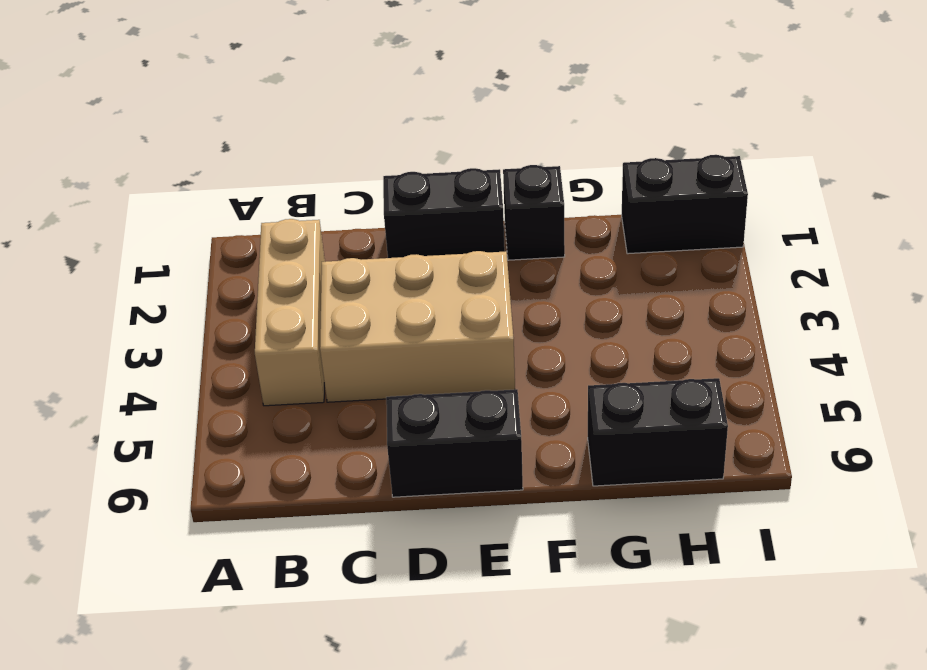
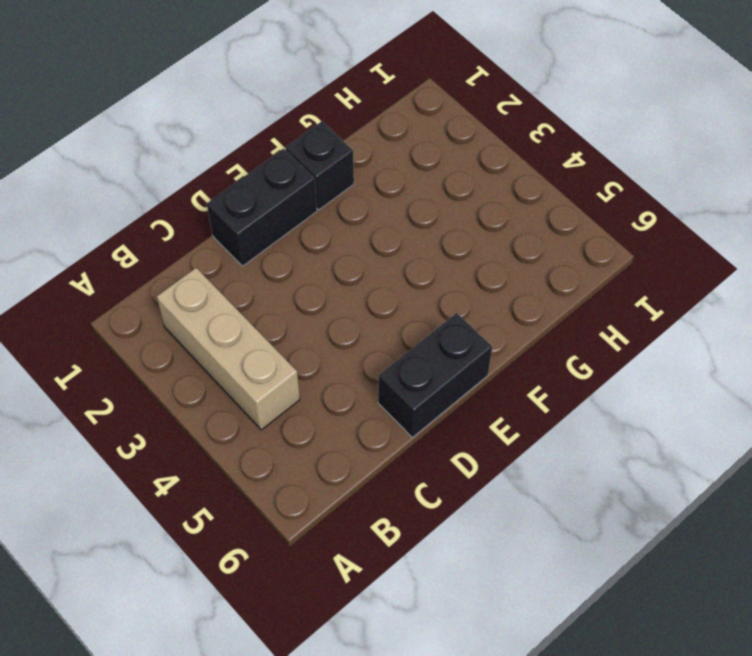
none -> tan 2x3 brick [320,251,515,402]
none -> black 1x2 brick [588,378,728,486]

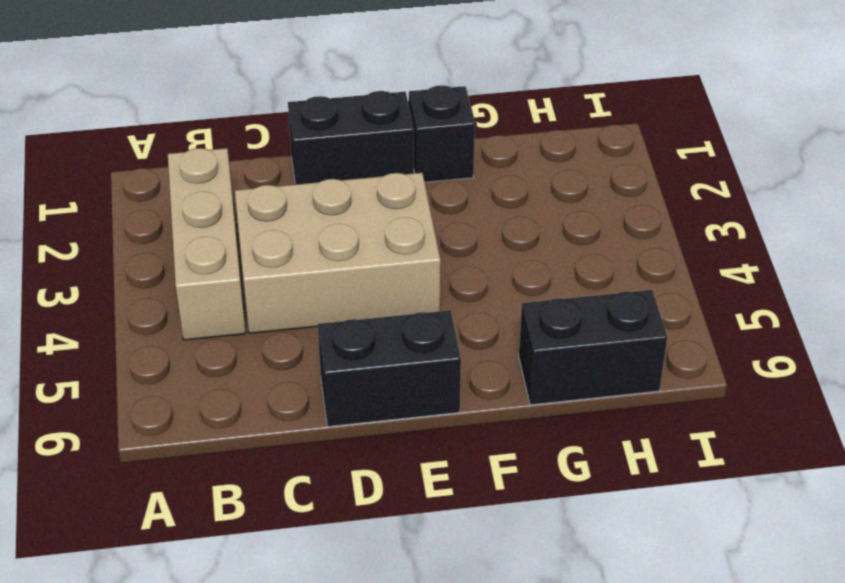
none -> black 1x2 brick [622,155,748,254]

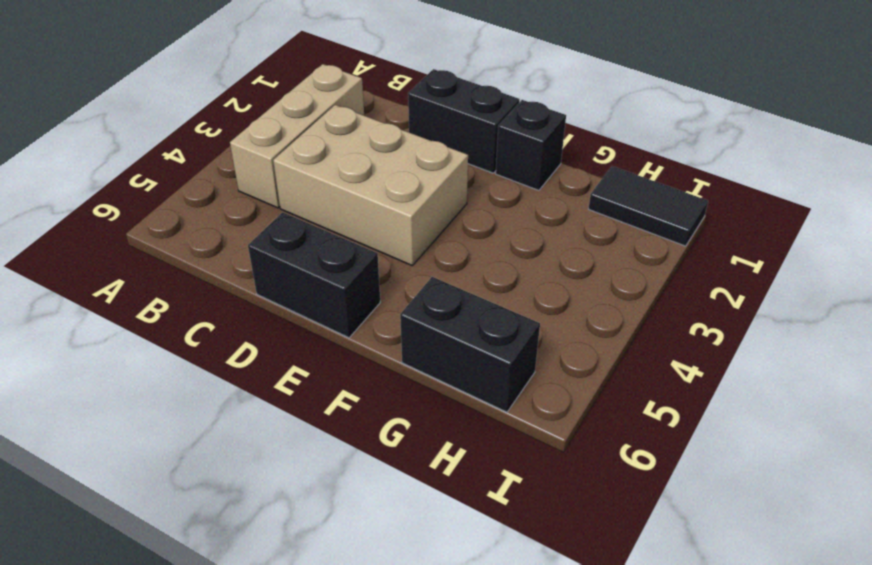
black 1x2 tile [589,166,708,246] -> black 1x2 brick [622,155,748,254]

